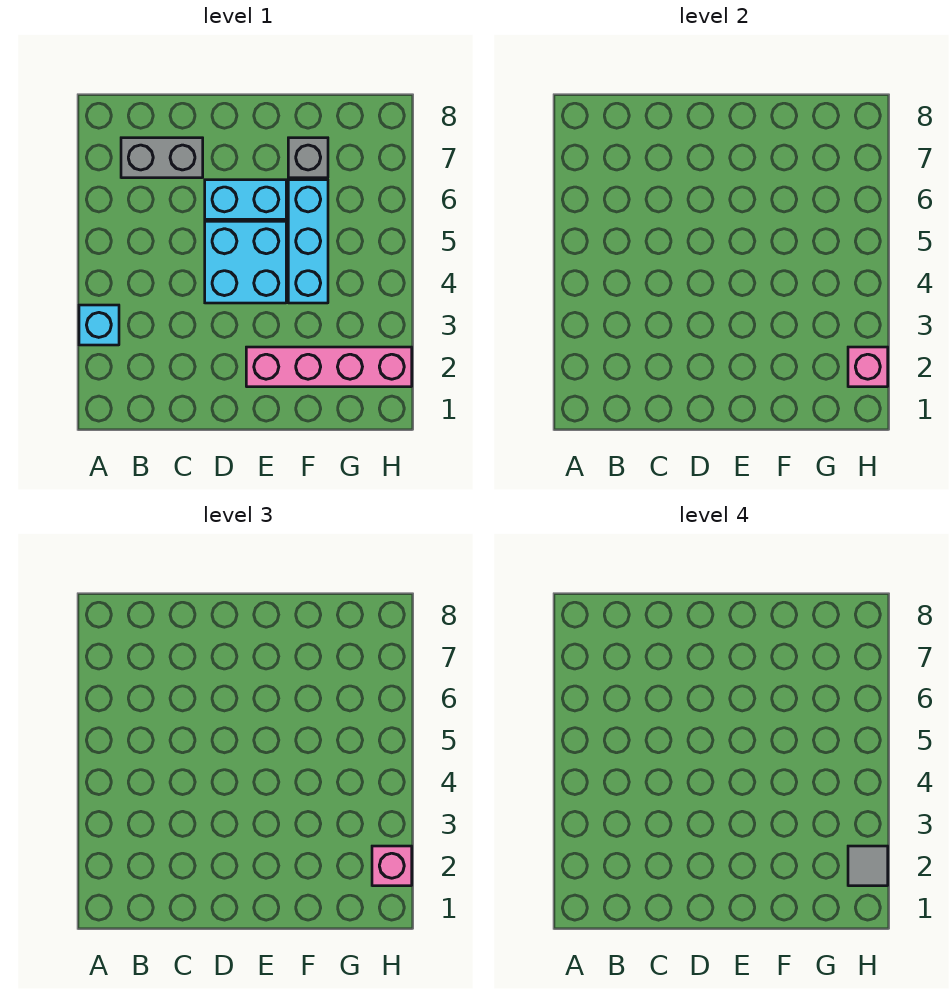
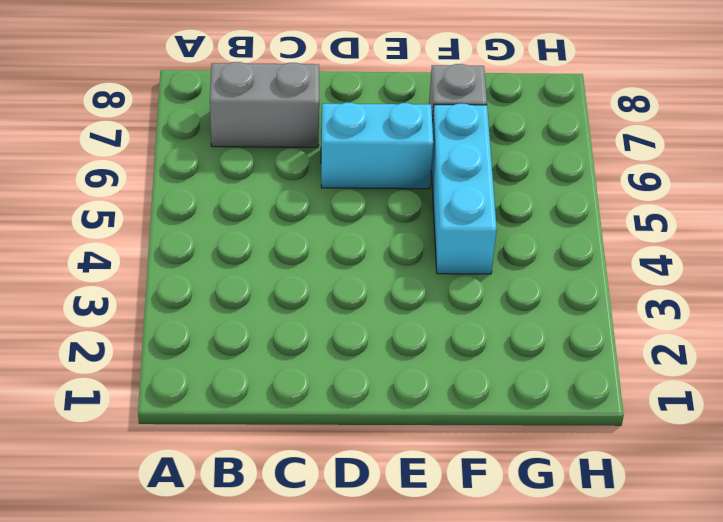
none -> cyan 1x1 brick [79,305,119,345]
none -> cyan 2x2 brick [205,221,286,303]

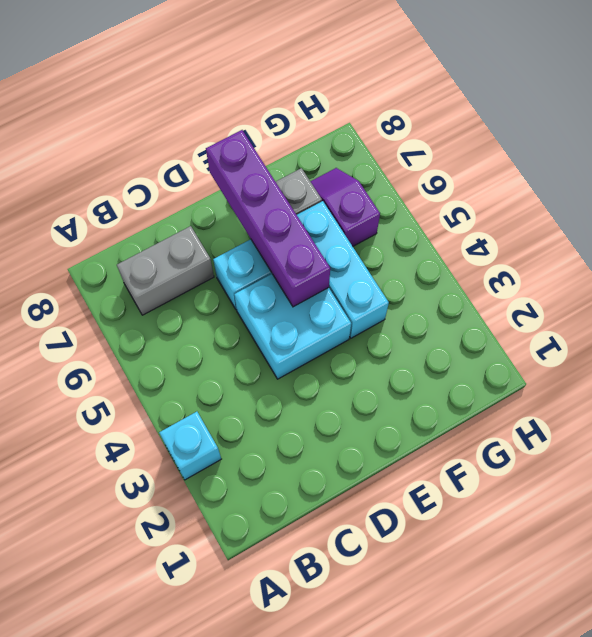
purple 1x4 brick [206,130,330,307] -> none
purple 1x2 slope [310,168,380,246] -> none
none -> pink 1x4 brick [246,347,412,387]
none -> pink 1x1 brick [848,347,888,387]

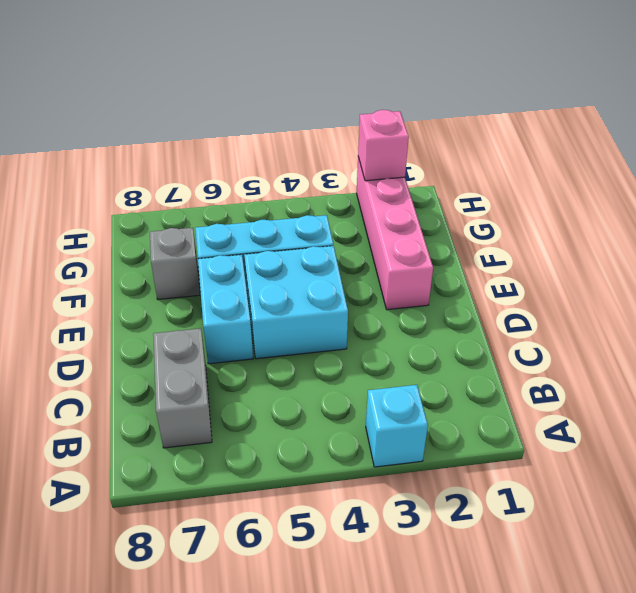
none -> pink 1x1 brick [372,846,412,886]
none -> grey 1x1 tile [848,846,888,886]

